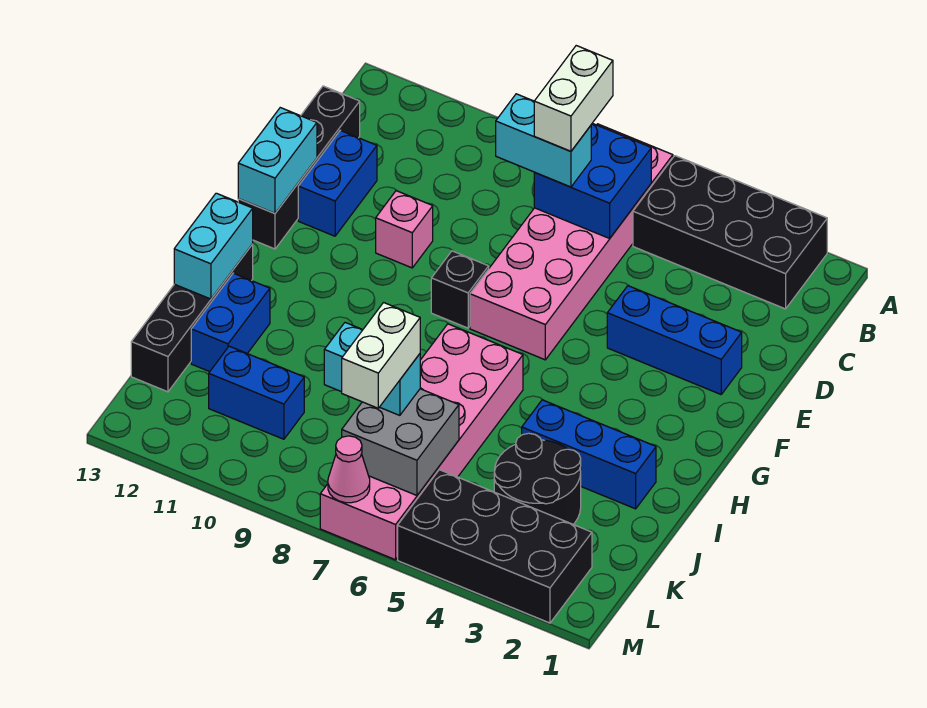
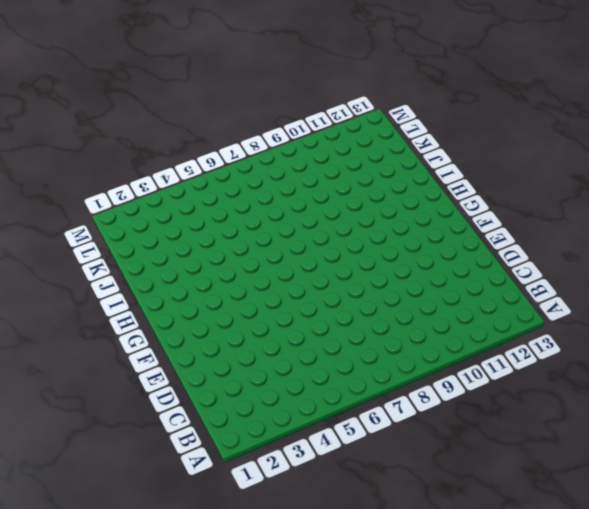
none -> black 2x4 brick [633,156,827,309]
none -> pink 2x6 brick [470,124,673,360]
none -> black 1x4 brick [238,86,360,249]

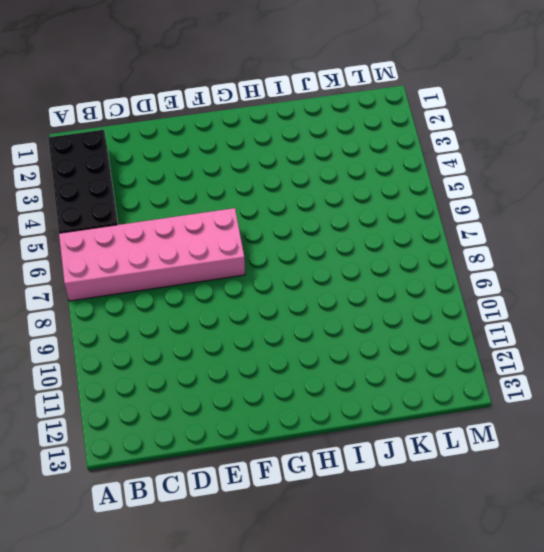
none -> black 1x4 brick [238,86,360,249]
none -> blue 1x2 brick [298,130,377,236]
none -> blue 1x3 brick [607,286,742,394]

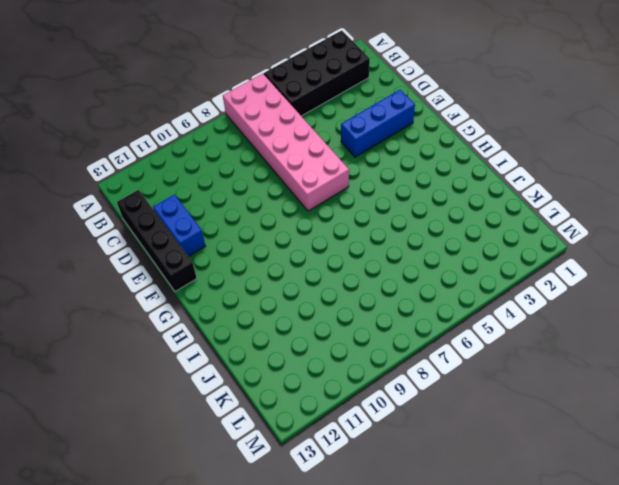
none -> pink 1x1 brick [376,191,433,268]
none -> black 1x1 brick [431,251,489,328]
none -> pink 2x6 brick [320,324,523,560]

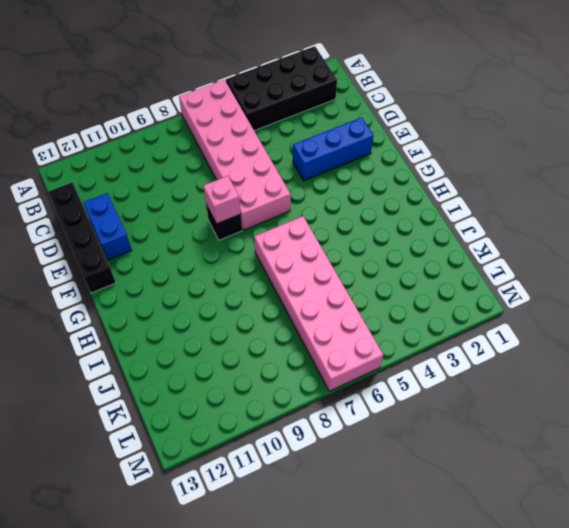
pink 1x1 brick [203,176,241,224] -> pink 1x1 brick moved to [376,191,433,268]
none -> black 1x4 brick [131,244,253,392]
none -> blue 1x3 brick [522,400,656,509]
none -> blue 1x2 brick [191,273,270,372]

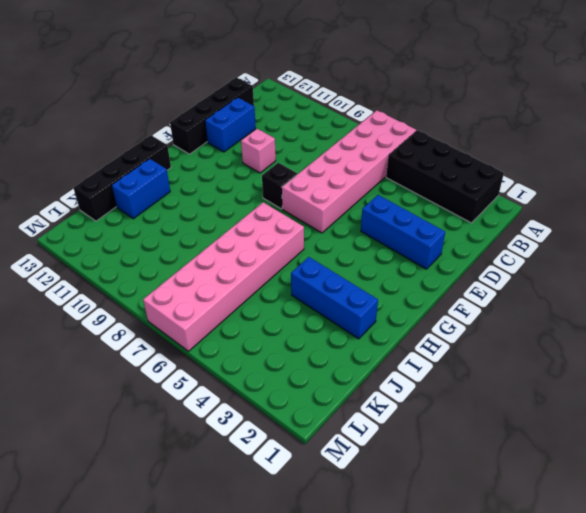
none -> black 2x2 round brick [494,433,581,524]
none -> blue 1x2 brick [209,346,304,439]
none -> black 2x4 brick [398,470,592,623]

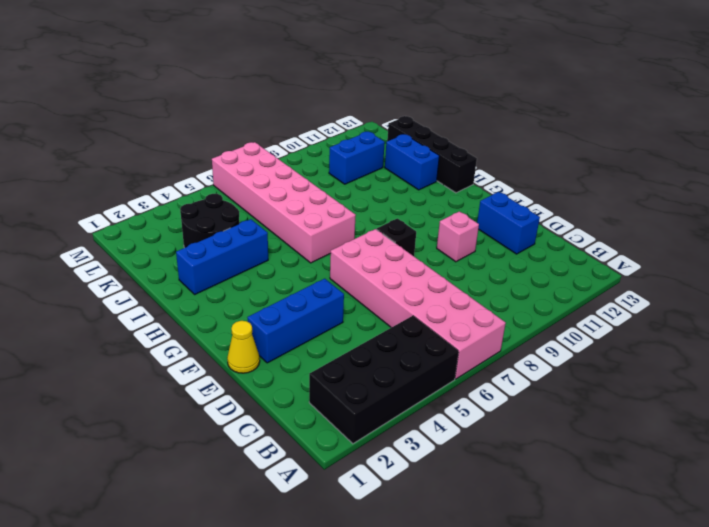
yellow 1x1 cone [227,321,260,373] -> none
none -> black 1x4 brick [238,86,360,249]
none -> black 2x4 brick [398,470,592,623]
none -> blue 2x2 brick [534,123,651,238]

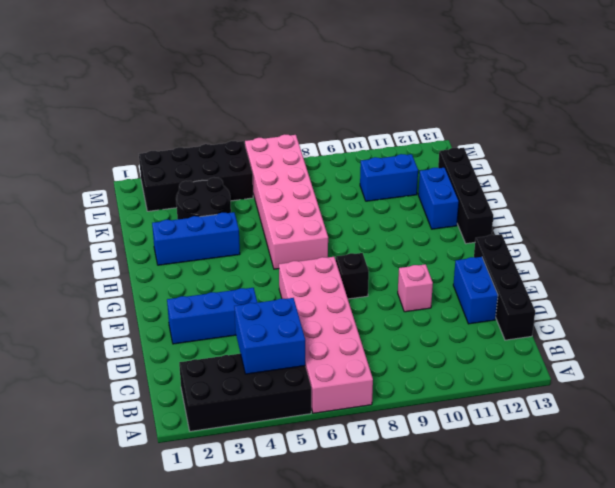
blue 2x2 brick [234,298,305,374] -> blue 2x2 brick moved to [534,123,651,238]
none -> cyan 1x2 brick [238,108,317,213]
none -> cyan 1x2 brick [174,193,253,299]
none -> grey 2x2 brick [342,389,459,495]

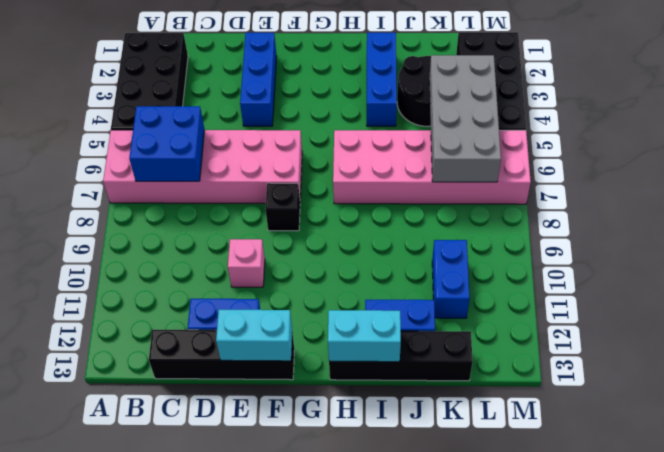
grey 2x4 brick [429,55,501,182] -> grey 2x2 brick [342,389,459,495]
none -> pink 1x1 cone [328,436,370,503]
none -> cyan 1x2 brick [496,94,591,187]
none -> cyan 1x2 brick [324,323,420,415]

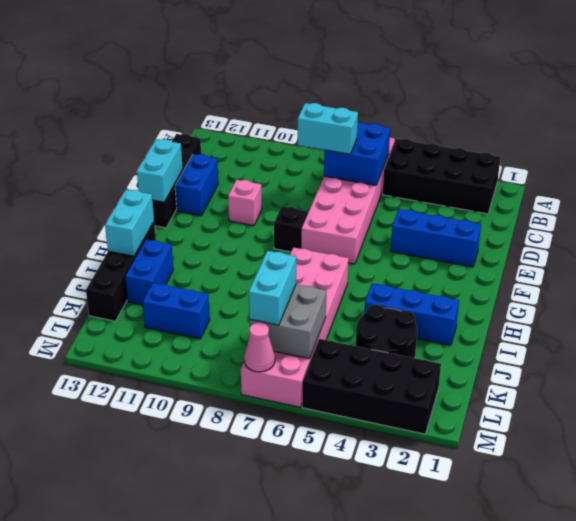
cyan 1x2 brick [249,251,296,325] -> cyan 1x2 brick turned to [324,323,420,415]
none -> white 1x2 brick [534,46,613,151]
none -> white 1x2 brick [342,303,420,408]

